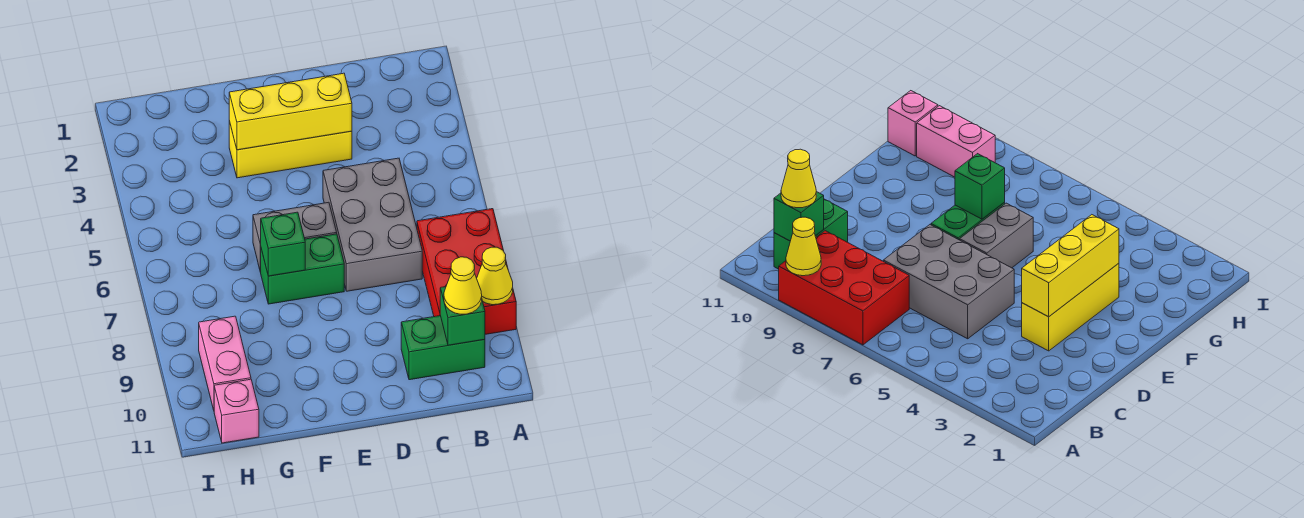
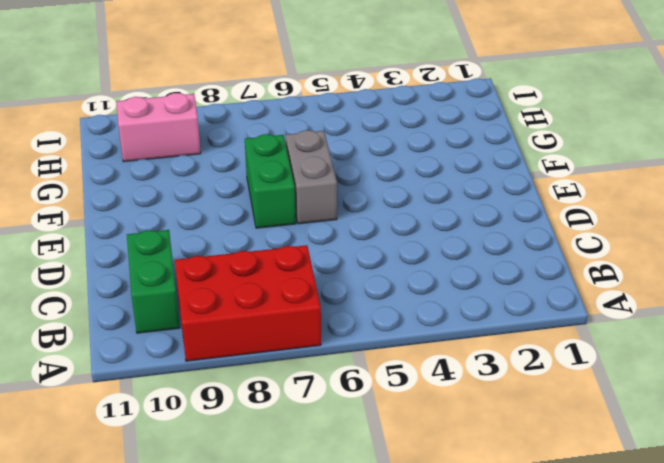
none -> grey 2x3 brick [323,158,422,291]
none -> yellow 1x3 brick [229,121,352,178]
none -> pink 1x1 brick [214,379,259,443]

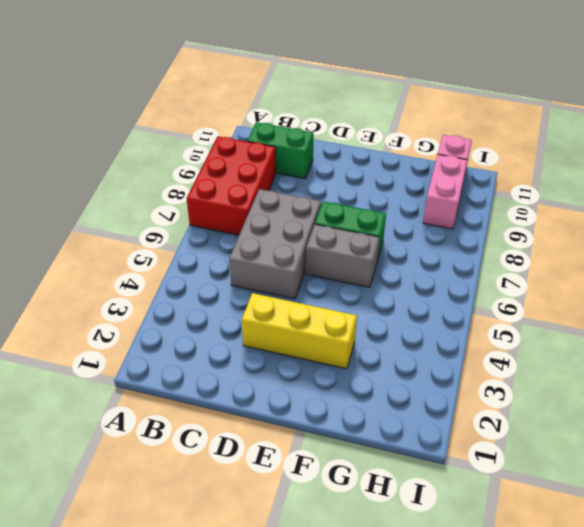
none -> yellow 1x1 cone [477,247,513,305]
none -> green 1x1 brick [440,287,485,345]
none -> yellow 1x3 brick [229,73,352,150]

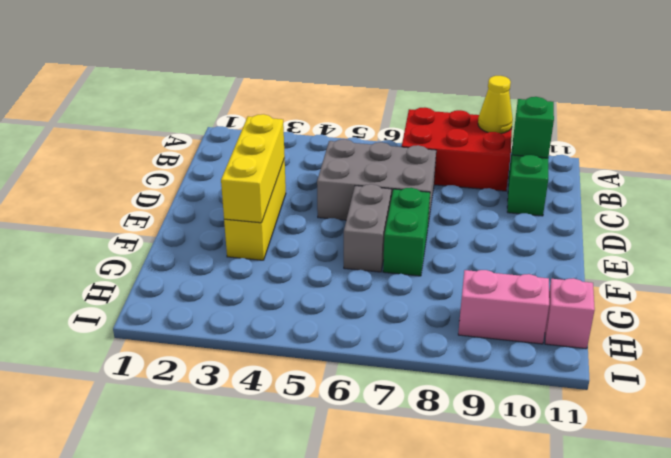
none -> green 1x1 brick [261,212,305,276]
none -> yellow 1x1 cone [444,257,482,314]

